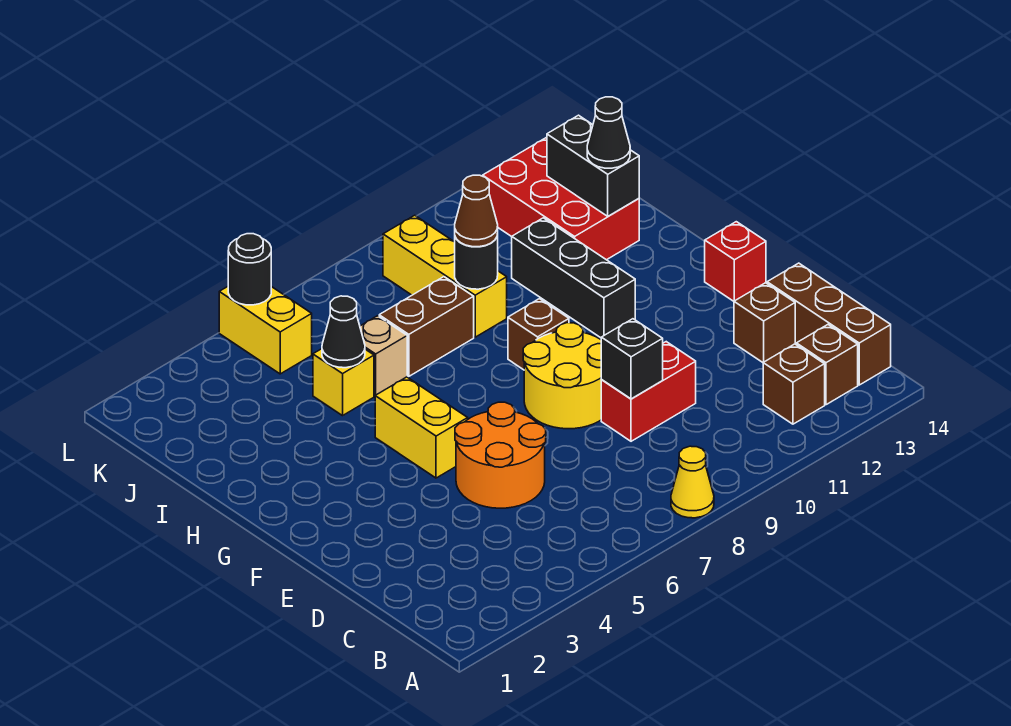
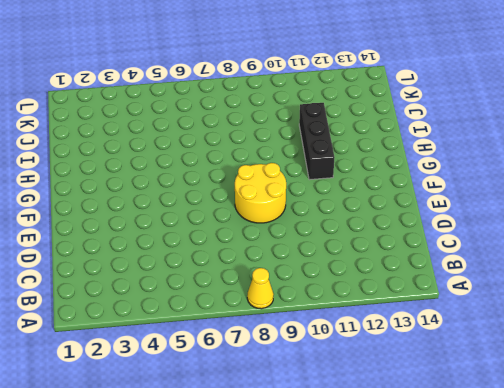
none -> brown 1x1 brick [763,344,825,424]
none -> brown 1x1 brick [796,325,858,405]
none -> brown 1x3 brick [767,263,891,385]

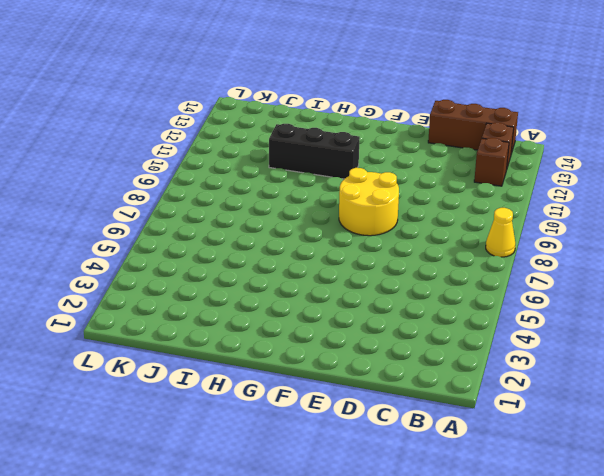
none -> orange 2x2 round brick [455,402,546,508]
none -> red 1x2 brick [601,342,696,441]
none -> brown 1x1 brick [734,283,795,363]

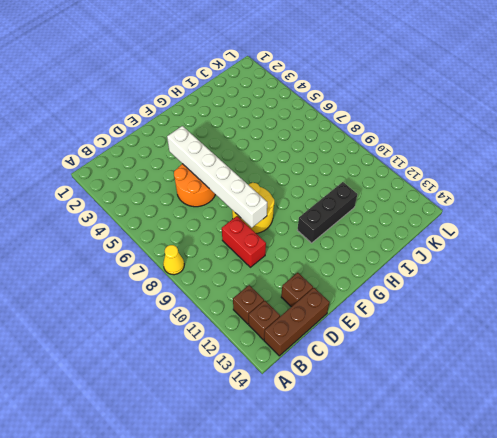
white 1x6 brick [167,126,267,228] -> none
none -> yellow 1x2 brick [375,377,468,478]
none -> red 1x1 brick [705,222,766,301]
none -> brown 1x1 brick [508,299,569,370]

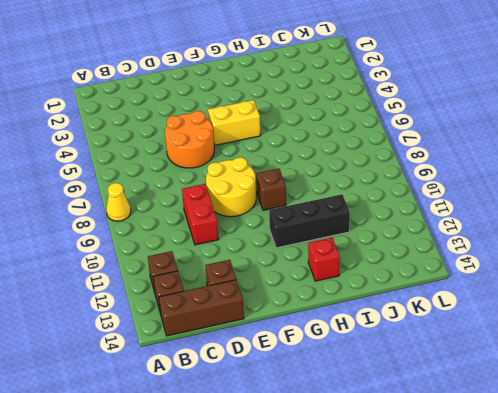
red 1x1 brick [308,238,340,281] -> red 1x1 brick moved to [705,222,766,301]
none -> yellow 1x1 brick [313,349,374,416]
none -> tan 1x1 brick [360,316,407,396]
none -> brown 1x2 brick [379,277,474,376]

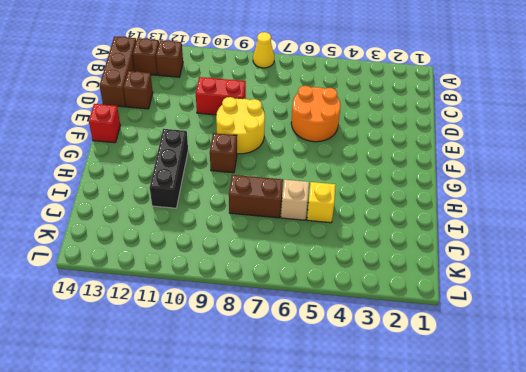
none -> yellow 1x2 brick [375,377,468,478]
none -> yellow 1x3 brick [383,215,507,337]
none -> red 2x3 brick [483,137,639,260]

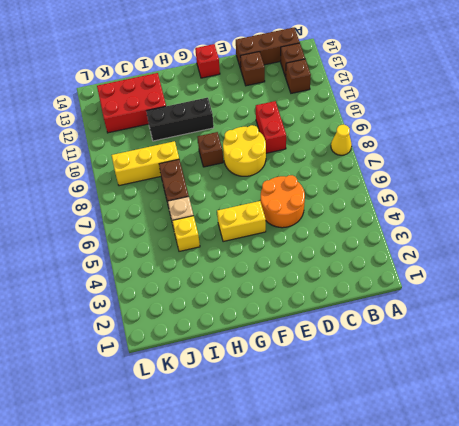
none -> yellow 1x2 brick [219,287,312,374]
none -> black 1x1 brick [601,319,663,399]
none -> black 1x1 cone [322,296,365,368]

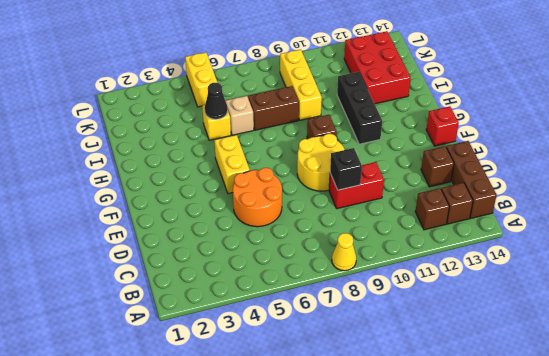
none -> black 1x1 round brick [455,234,498,289]
none -> black 1x2 brick [547,115,639,216]
none -> black 1x1 round brick [228,234,271,305]

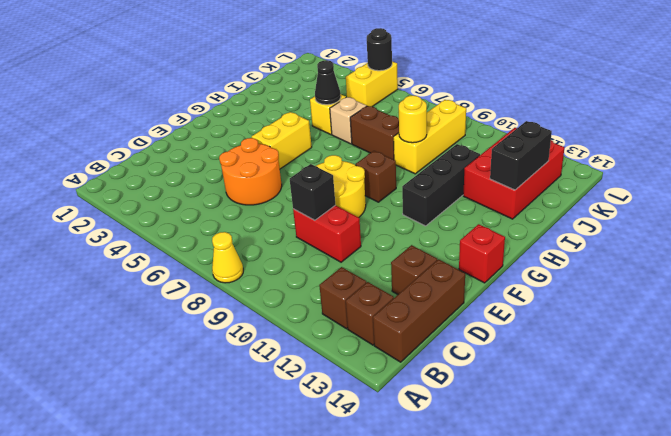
yellow 1x1 round brick [399,95,427,143] -> black 1x1 round brick [455,234,498,289]
none -> brown 1x1 cone [455,175,498,247]
none -> black 1x1 cone [587,97,630,168]

